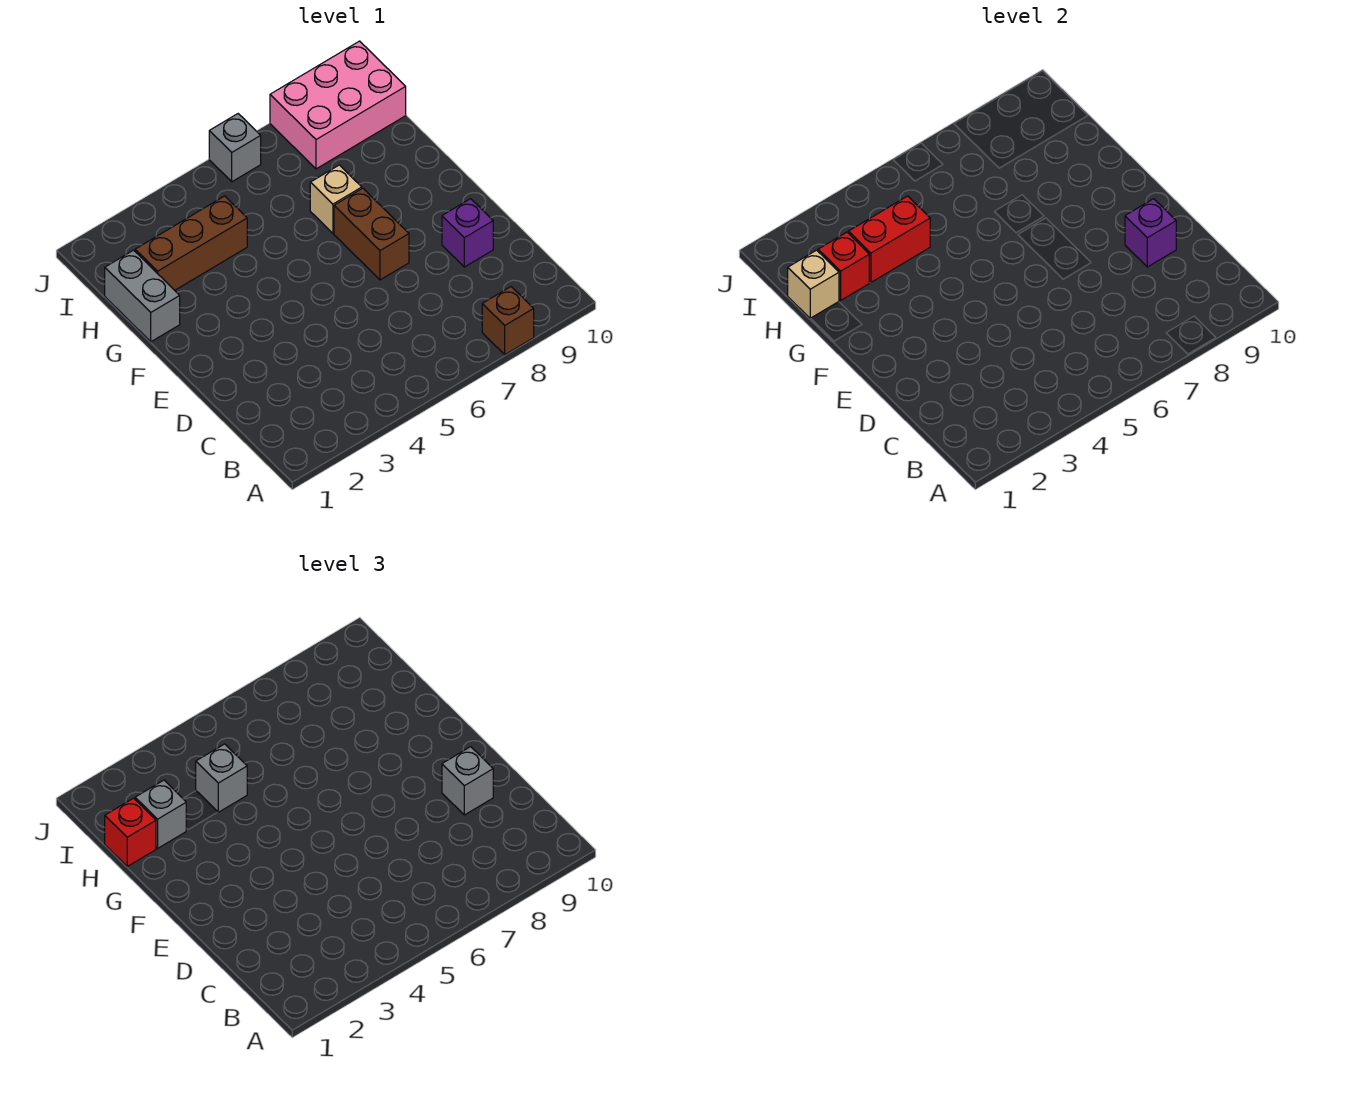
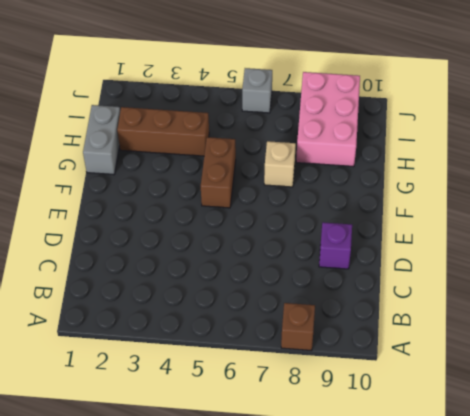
brown 1x2 brick [201,137,236,208] -> brown 1x2 brick moved to [334,188,409,280]
pink 2x3 brick [296,72,360,167] -> pink 2x3 brick turned to [270,41,406,169]
none -> purple 1x1 brick [1125,199,1176,267]
none -> tan 1x1 brick [788,250,839,318]
none -> red 1x1 brick [818,232,869,300]

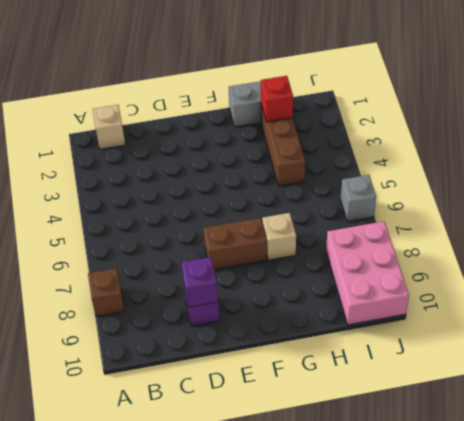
tan 1x1 brick [92,105,125,149] -> tan 1x1 brick moved to [788,250,839,318]
none -> red 1x2 brick [848,196,930,282]
none -> grey 1x1 brick [442,747,493,815]
none -> red 1x1 brick [105,798,156,866]

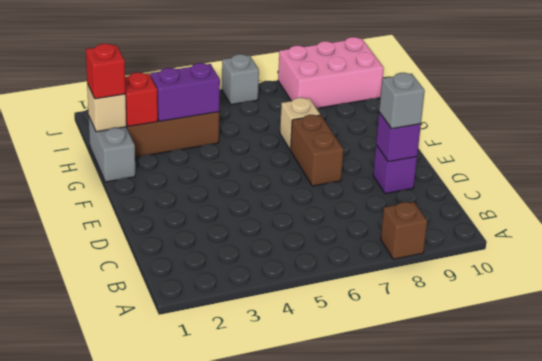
purple 1x2 brick [150,63,220,121] -> red 1x2 brick [848,196,930,282]
none -> grey 1x1 brick [135,780,186,848]
none -> grey 1x1 brick [196,744,247,812]

